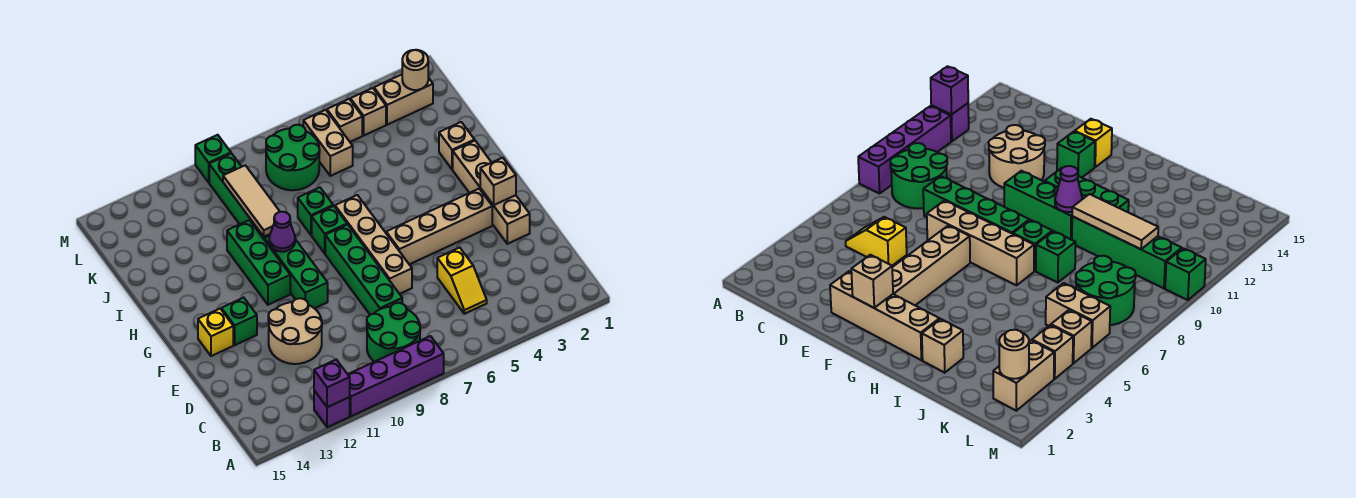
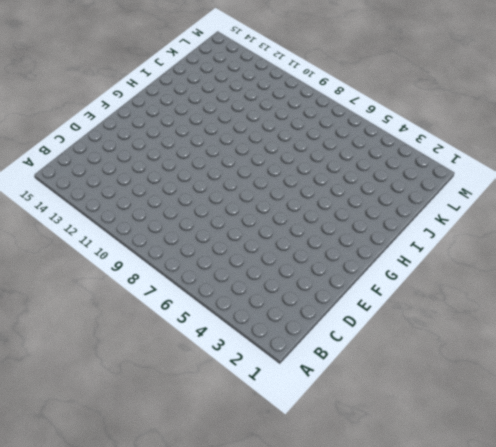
none -> purple 1x4 brick [348,336,444,416]
none -> purple 1x1 brick [314,390,350,427]
none -> green 2x2 round brick [367,303,420,362]

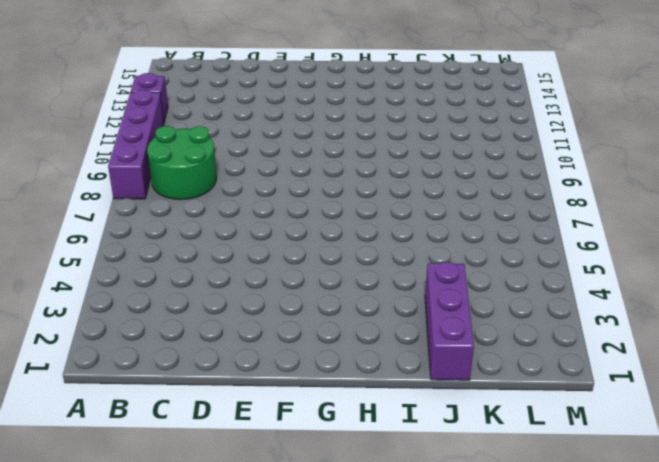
purple 1x3 brick [425,262,474,380] -> none
none -> yellow 1x2 slope [437,248,487,314]
none -> green 1x4 brick [325,225,402,315]
none -> tan 2x2 round brick [268,298,322,364]

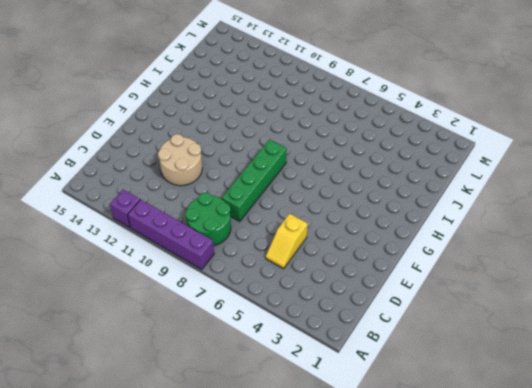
none -> tan 1x4 brick [453,141,530,244]
none -> tan 1x4 brick [335,195,412,294]
none -> tan 1x4 brick [386,189,492,264]

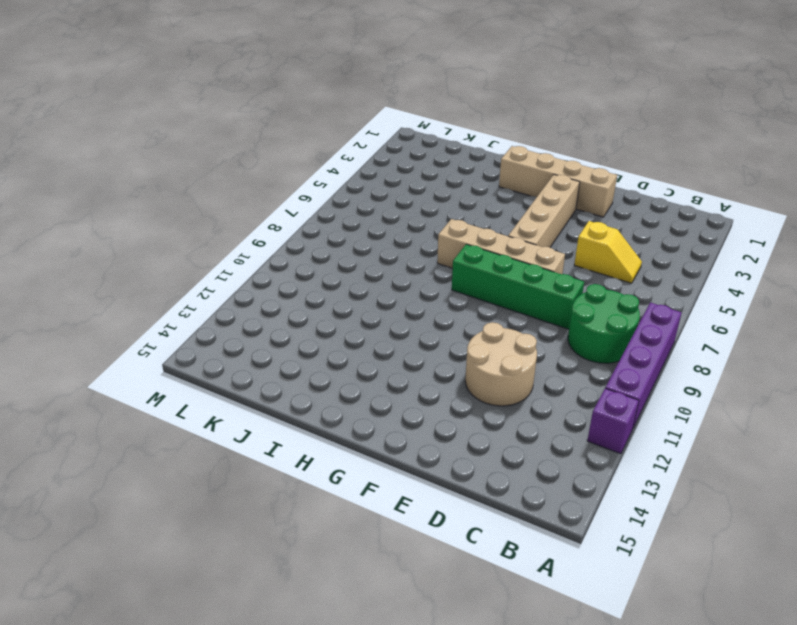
none -> green 1x3 brick [264,236,328,308]
none -> green 1x1 brick [221,298,257,345]
none -> yellow 1x1 brick [198,309,233,356]

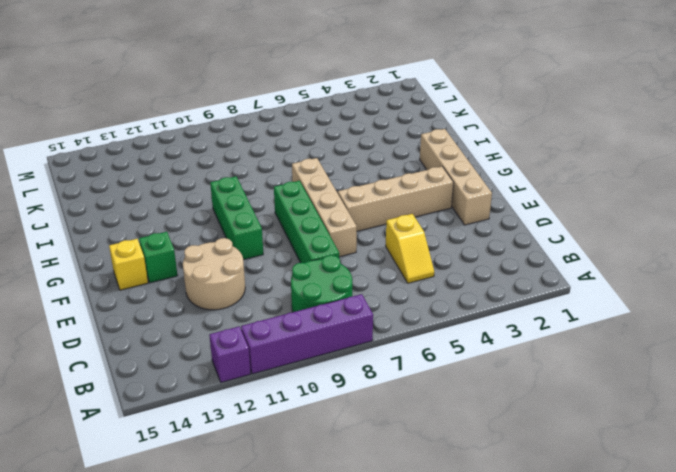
none -> green 1x3 brick [227,220,290,305]
none -> green 1x1 brick [312,206,347,253]
none -> tan 1x1 brick [439,122,475,170]

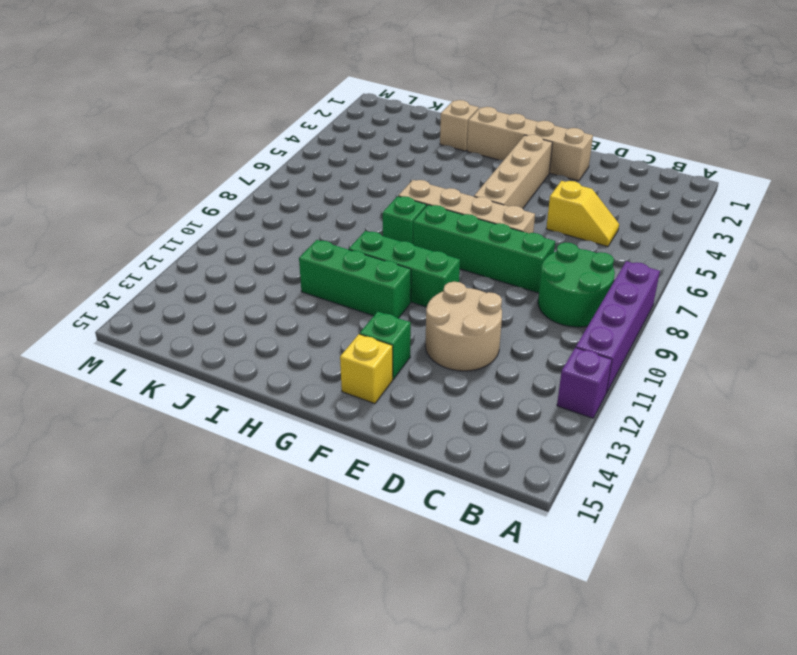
none -> green 1x1 brick [298,187,333,235]
none -> green 1x4 brick [209,153,270,239]
none -> tan 1x2 brick [303,110,353,176]

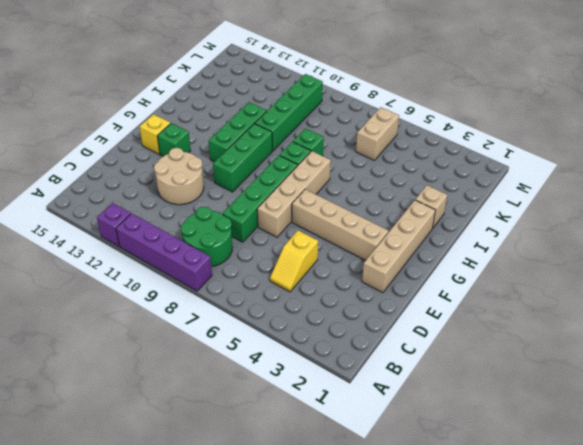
none -> green 2x2 round brick [266,125,320,190]
none -> tan 1x2 brick [374,75,433,125]
none -> tan 1x1 brick [350,88,386,135]

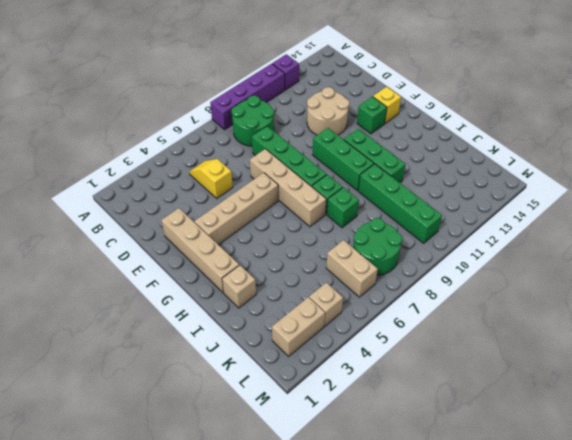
none -> tan 1x1 brick [327,99,362,142]
none -> green 1x1 brick [195,135,231,182]
none -> purple 1x1 brick [314,360,350,407]

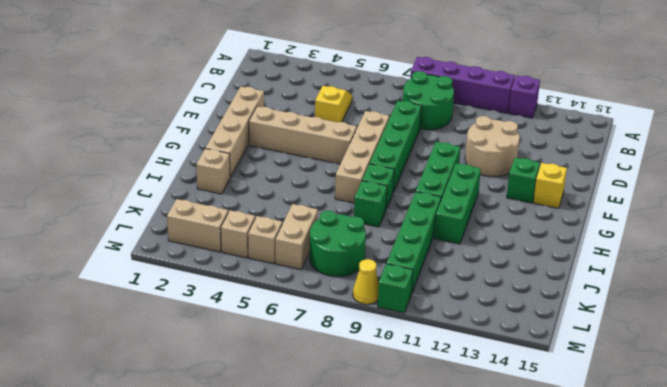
yellow 1x1 cone [353,259,379,304] -> none
none -> purple 1x1 brick [314,360,350,407]
none -> tan 1x1 brick [480,158,516,205]
none -> purple 1x1 cone [269,212,295,252]

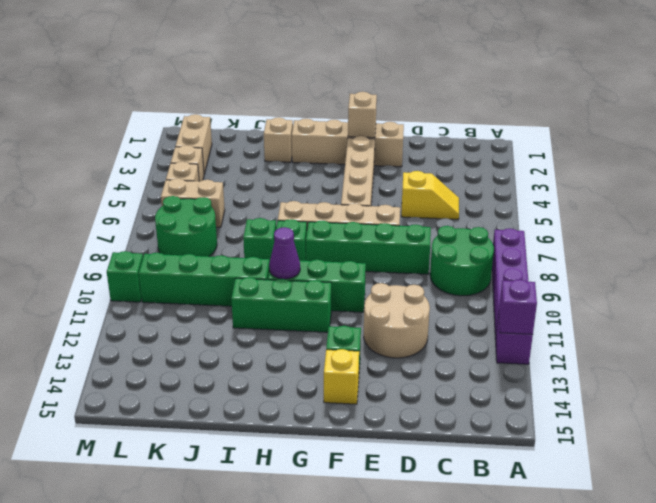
none -> tan 1x3 tile [223,165,280,237]
none -> tan 1x1 round brick [402,50,428,90]

